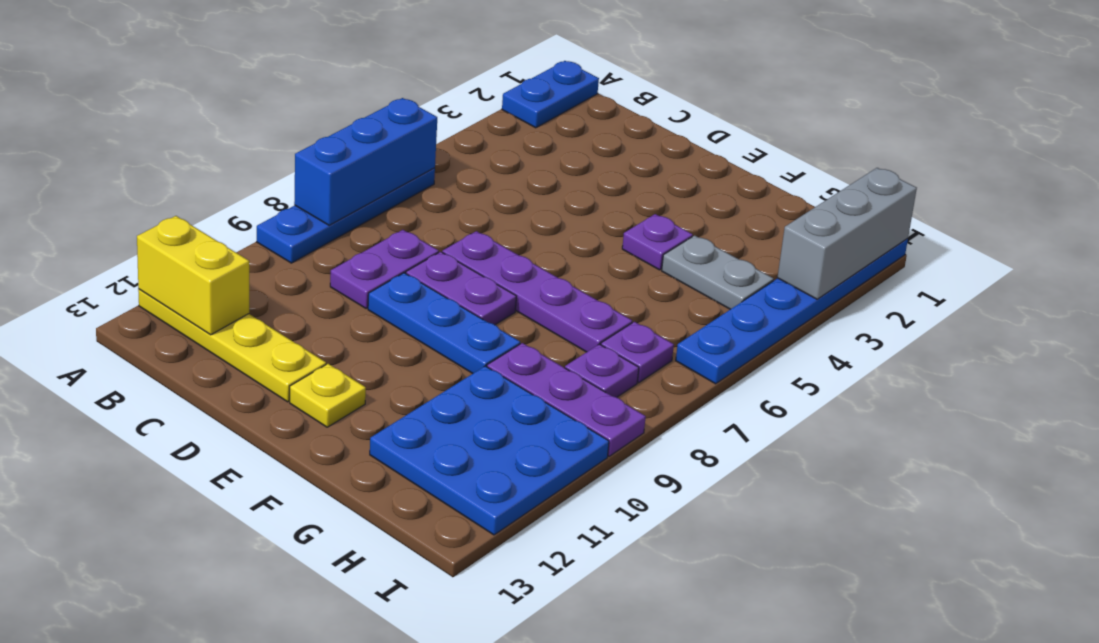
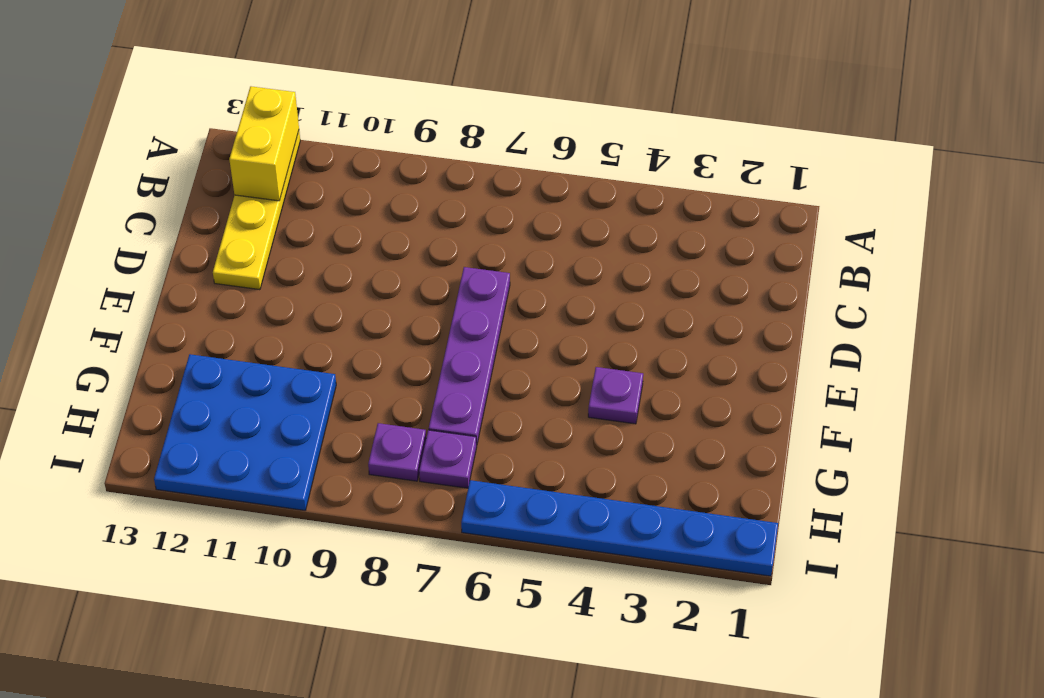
none -> blue 1x2 plate [502,61,599,128]
none -> blue 1x4 plate [257,168,435,263]
none -> purple 1x2 plate [330,230,439,308]

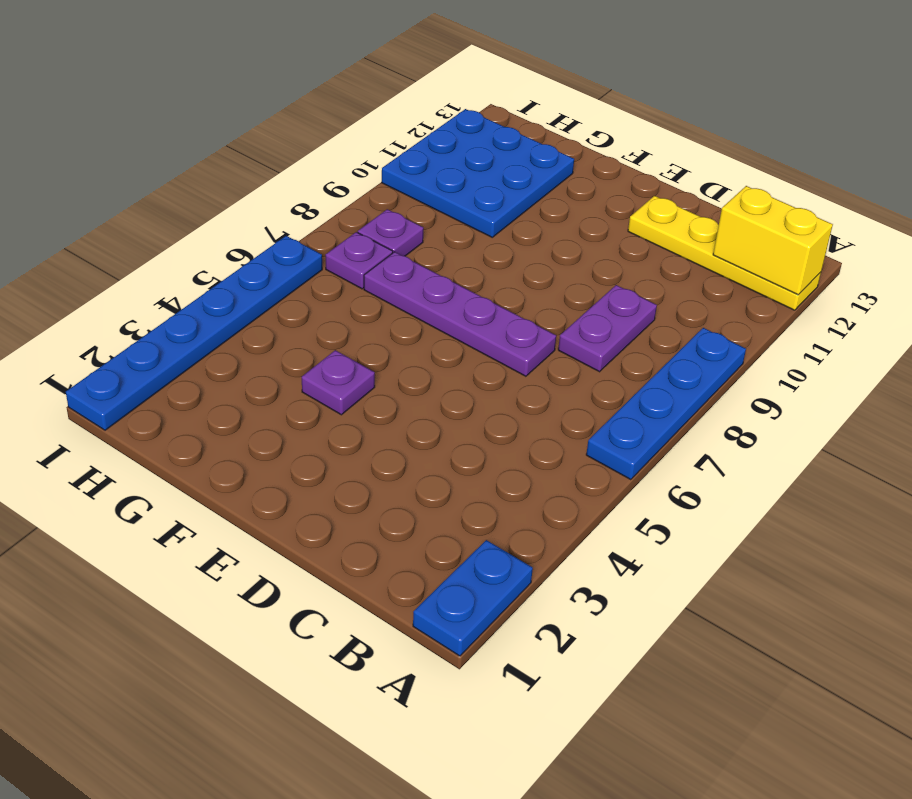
none -> purple 1x2 plate [406,252,517,325]
none -> blue 1x3 plate [368,273,520,374]
none -> yellow 1x1 plate [290,364,366,427]

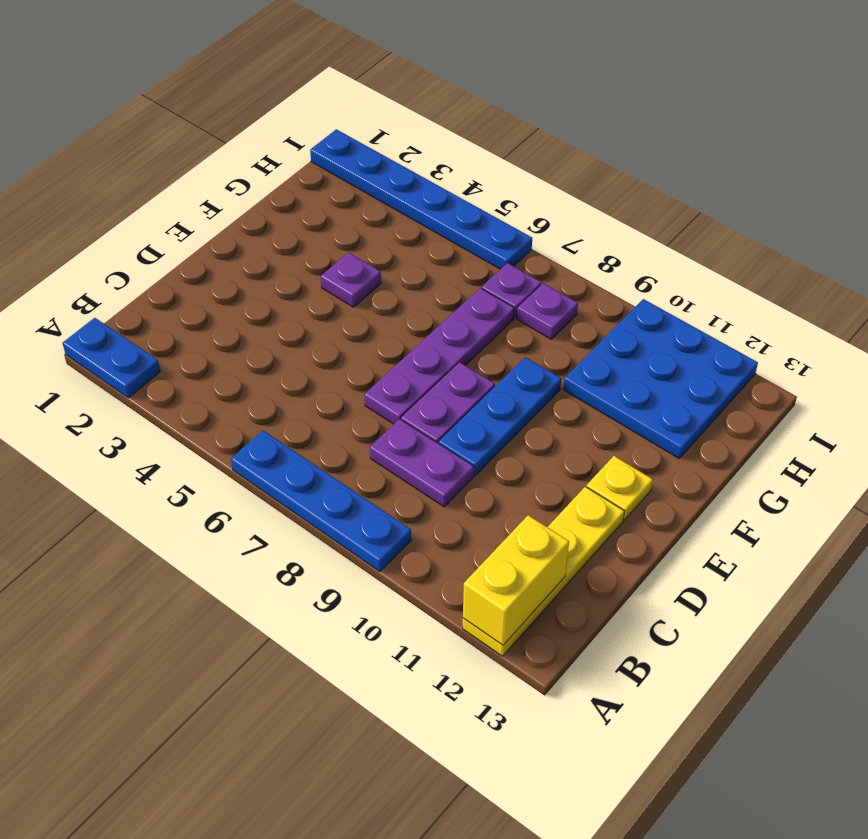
none -> grey 1x2 plate [662,235,774,309]
none -> purple 1x3 plate [487,343,646,456]
none -> blue 1x3 brick [294,98,437,225]

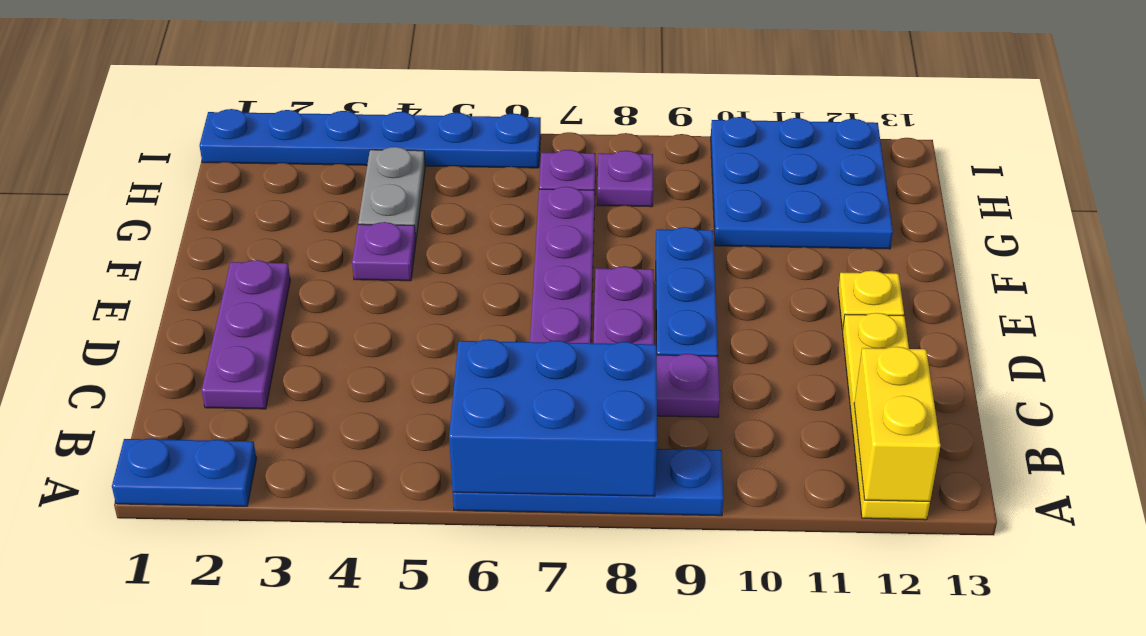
blue 2x3 brick [449,339,657,496] -> blue 1x3 brick [294,98,437,225]
purple 1x3 plate [202,260,290,409] -> purple 1x3 plate moved to [487,343,646,456]
none -> grey 1x3 brick [778,168,917,299]

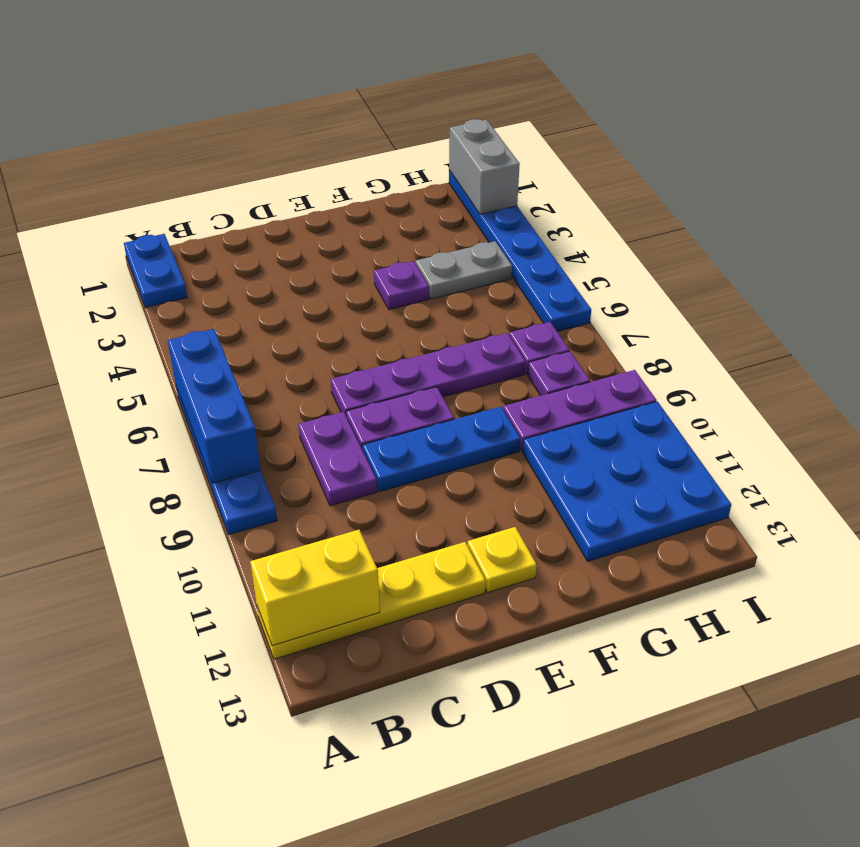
grey 1x2 brick [449,119,520,214] -> grey 1x3 brick [778,168,917,299]

